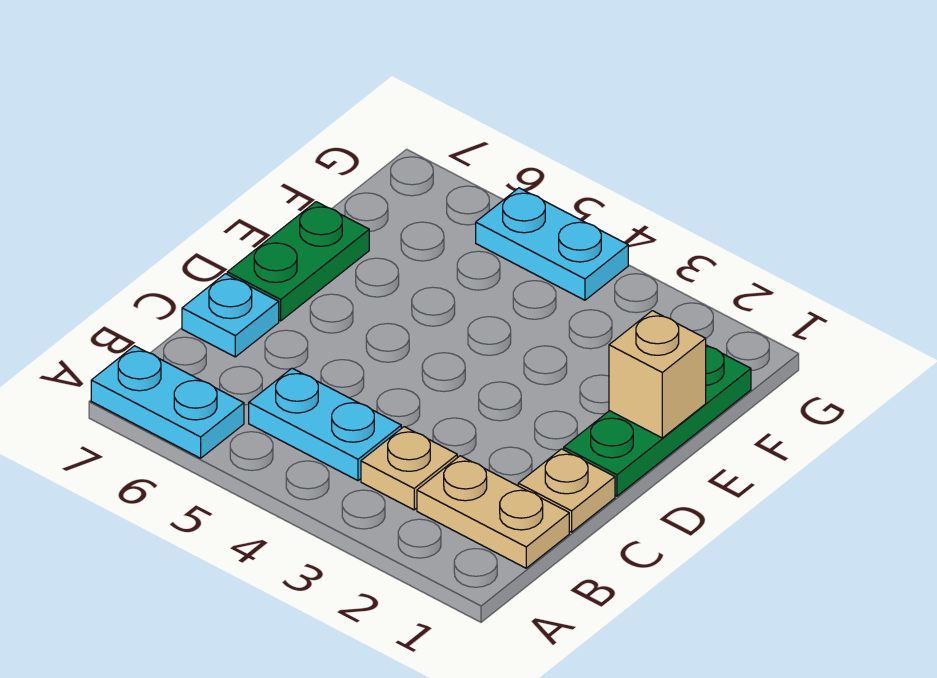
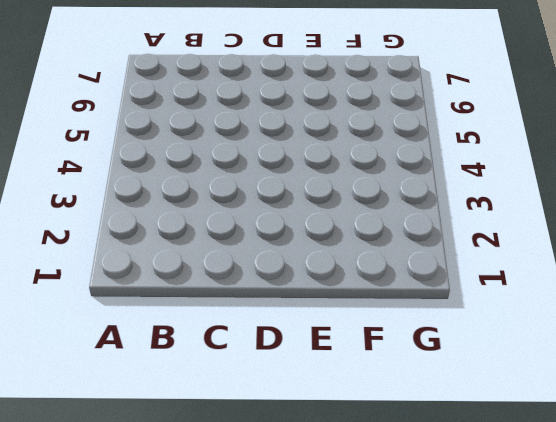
none -> cyan 1x2 plate [91,346,244,458]
none -> tan 1x2 plate [417,456,569,568]

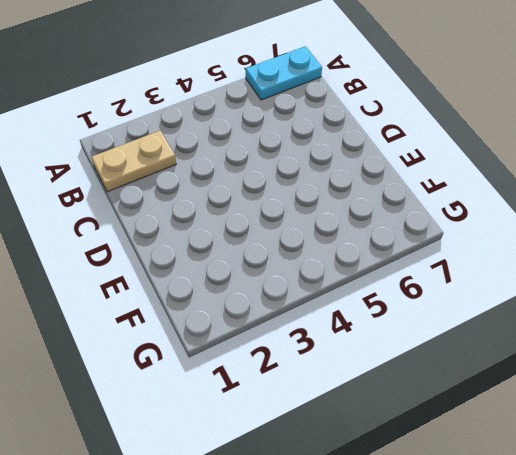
none -> tan 1x1 plate [361,427,457,510]
none -> cyan 1x2 plate [249,368,401,481]

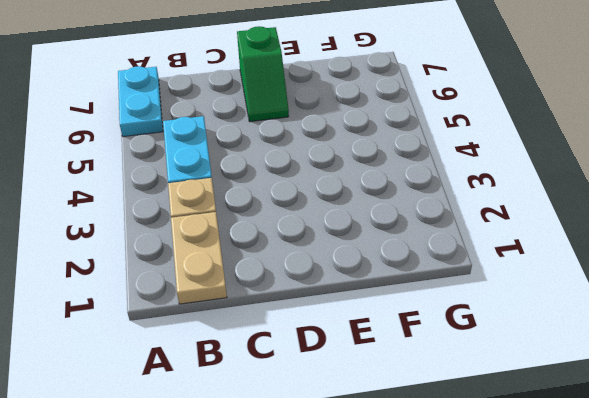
green 1x2 slope [237,26,289,122] -> green 1x2 plate [227,202,369,321]
none -> tan 1x1 plate [518,449,615,532]
none -> cyan 1x1 plate [182,274,279,357]

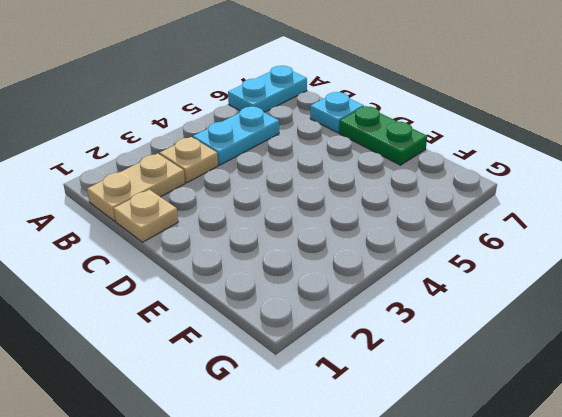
none -> green 1x3 plate [564,345,751,496]
none -> cyan 1x2 plate [476,188,628,300]

